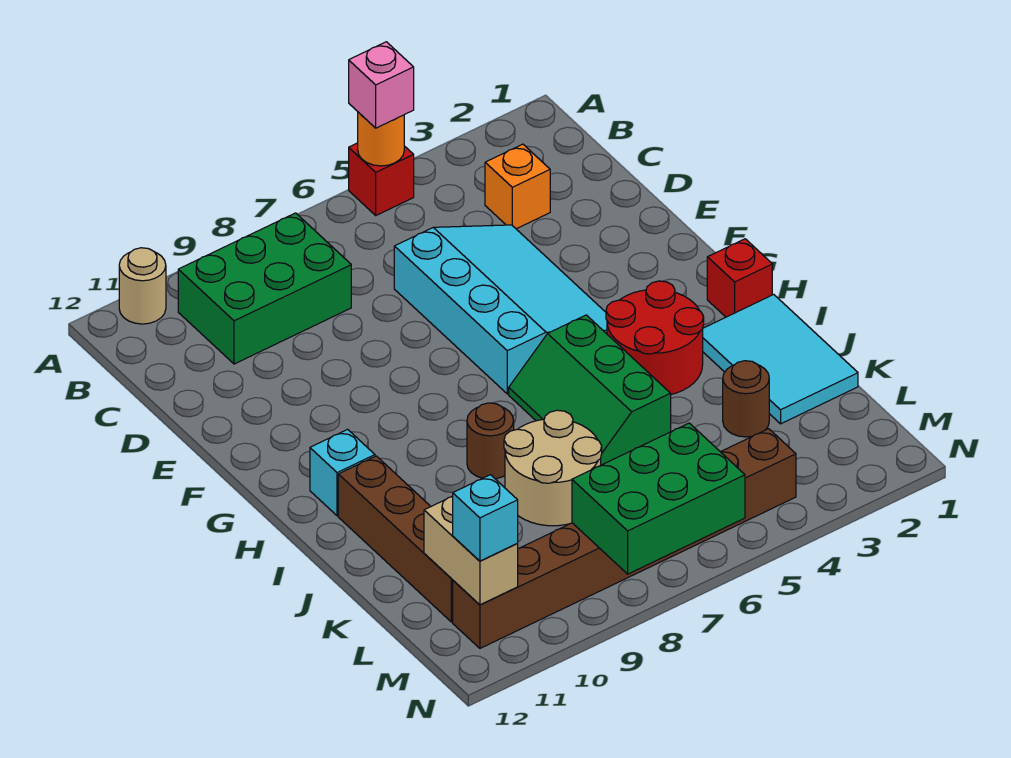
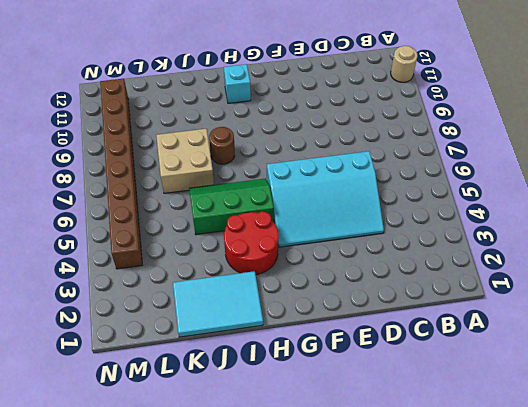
tan 2x2 brick [156,129,214,193] -> tan 2x2 round brick [504,410,602,526]
none -> red 1x1 brick [349,143,414,215]
none -> green 2x3 brick [178,213,351,364]
none -> orange 1x1 brick [485,144,550,229]

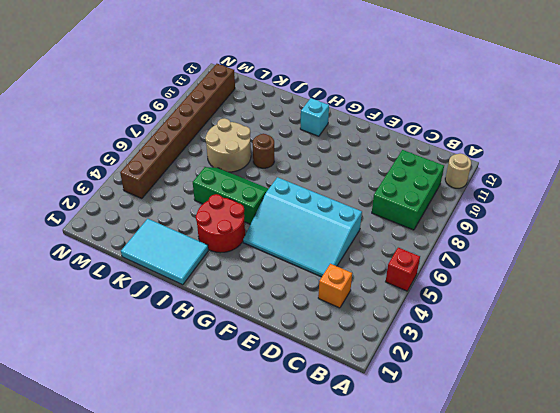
none -> red 1x1 brick [707,239,772,317]
none -> brown 1x4 brick [338,456,453,622]
none -> brown 1x1 round brick [723,361,769,437]

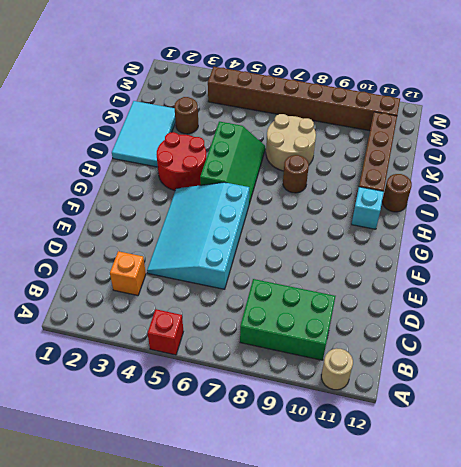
brown 1x1 round brick [382,174,412,212] -> none
none -> red 1x1 brick [707,239,772,317]
none -> orange 1x1 round brick [358,112,404,166]
none -> tan 1x2 brick [424,497,518,605]

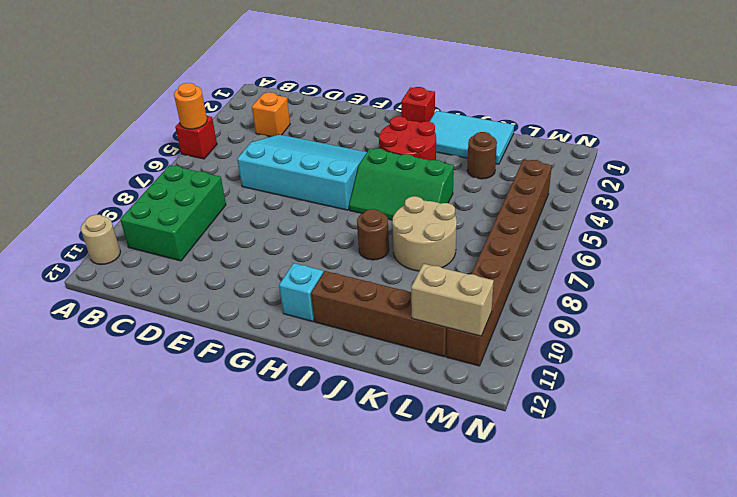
none -> green 2x3 brick [572,423,745,574]
none -> pink 1x1 brick [349,42,414,128]
none -> cyan 1x1 brick [452,475,518,561]

